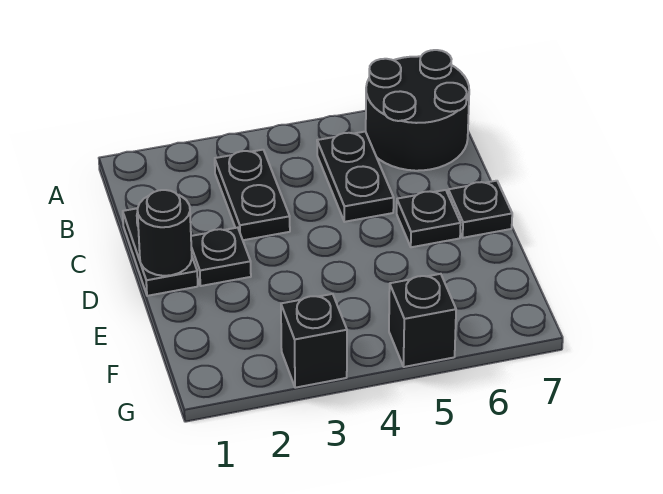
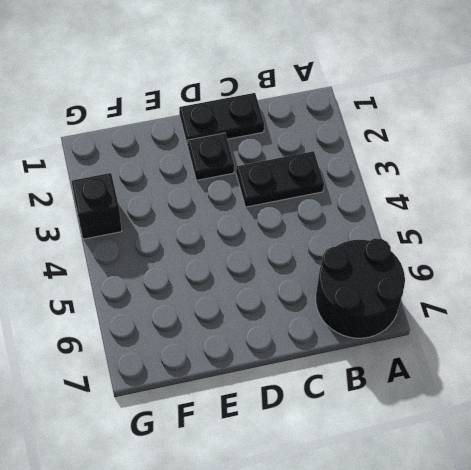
none -> black 1x2 plate [317,131,394,222]
none -> black 1x1 plate [397,190,461,247]

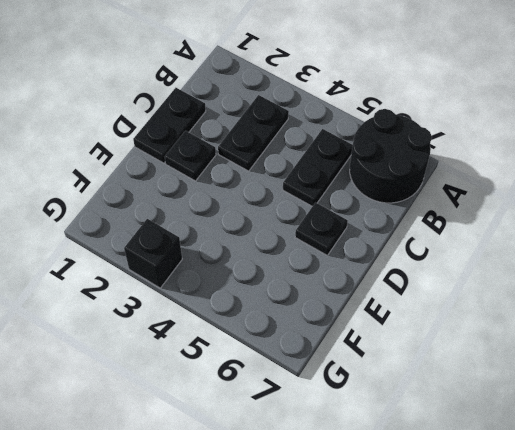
none -> black 1x1 plate [448,181,512,238]
none -> black 1x1 brick [389,274,456,367]

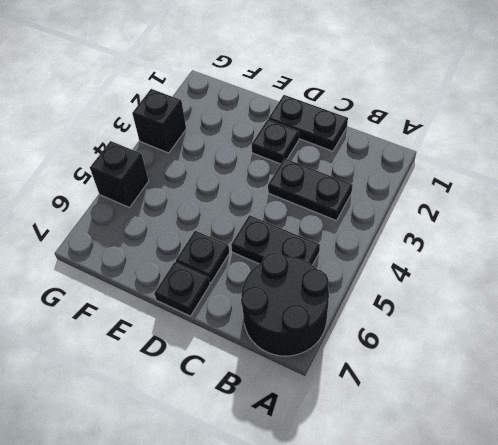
none -> black 1x1 round brick [137,190,192,276]

